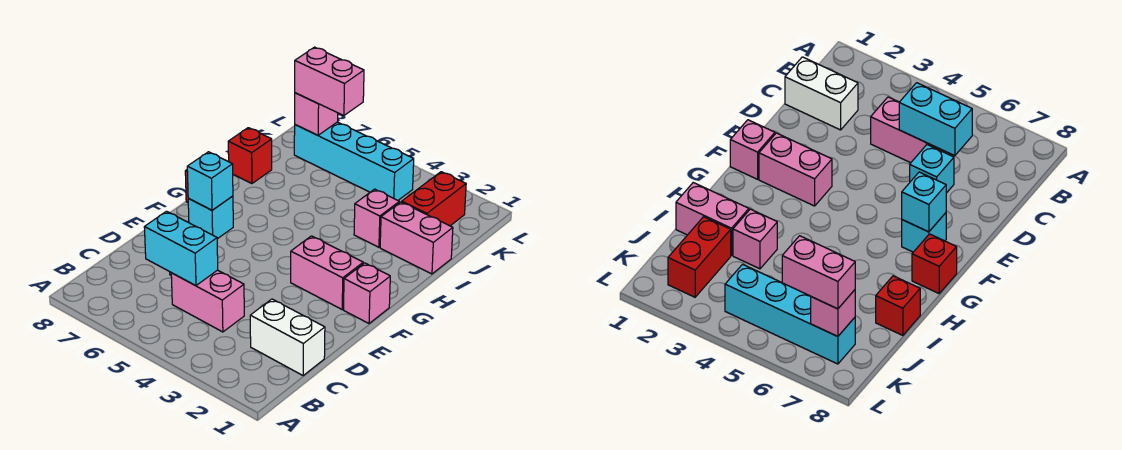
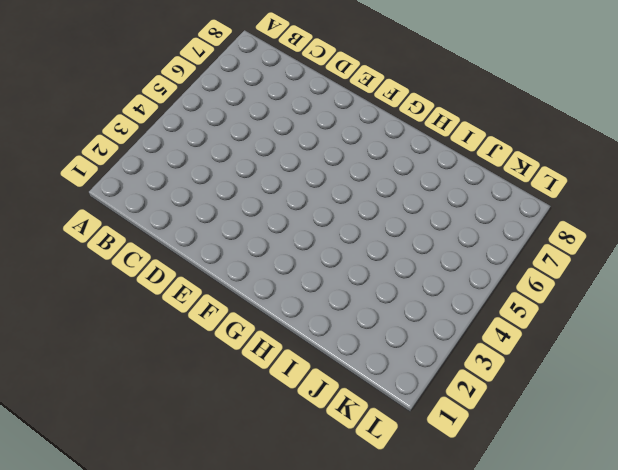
none -> white 1x2 brick [250,299,325,375]
none -> pink 1x2 brick [171,270,244,332]
none -> cyan 1x1 brick [910,145,954,193]

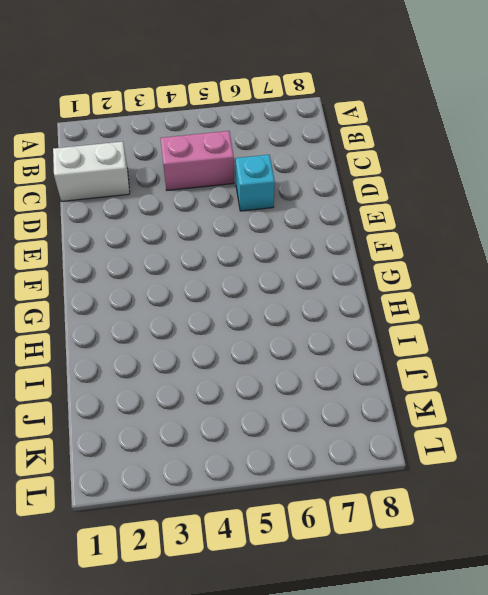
none -> pink 1x1 brick [344,263,390,323]
none -> pink 1x2 brick [291,236,363,309]
none -> cyan 1x1 brick [188,196,233,239]

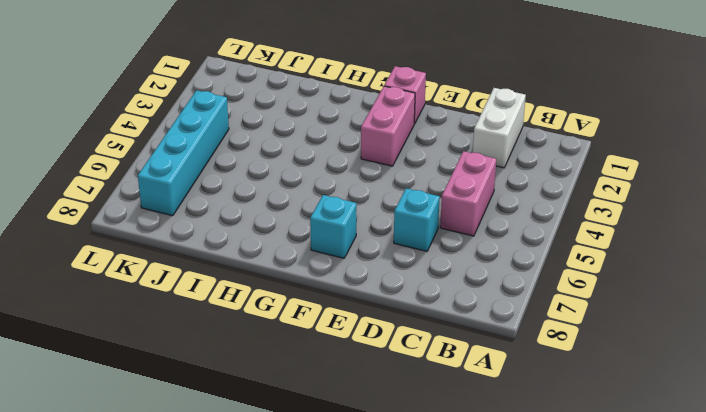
none -> red 1x1 brick [912,234,957,293]
none -> pink 1x2 brick [380,202,453,274]
none -> pink 1x1 brick [354,189,399,247]

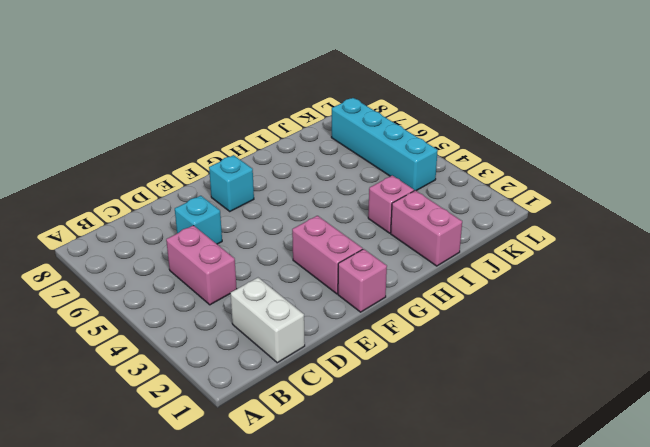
none -> red 1x1 brick [912,234,957,293]
none -> red 1x1 brick [228,128,272,184]
none -> red 1x2 brick [402,172,466,226]

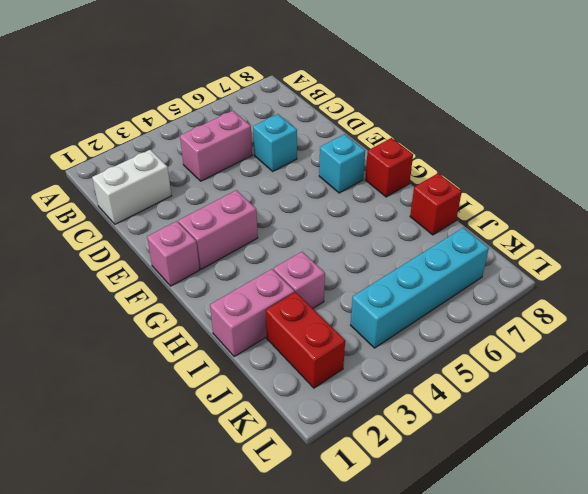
none -> cyan 1x2 brick [144,211,218,286]
none -> cyan 1x1 brick [187,152,233,210]
none -> pink 1x1 brick [295,93,338,135]

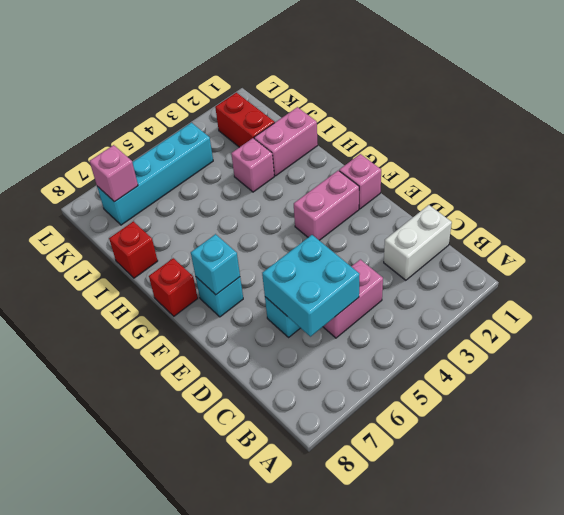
cyan 2x2 brick [262,235,360,337] -> cyan 1x2 brick [144,211,218,286]
none -> pink 1x2 brick [295,47,364,116]

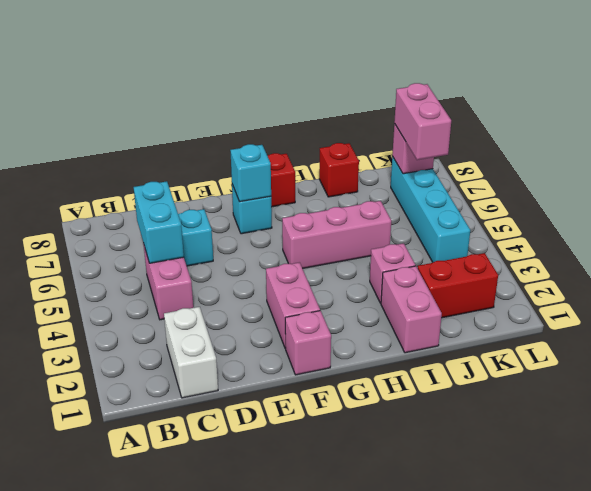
pink 1x3 brick [282,201,391,268] -> none

